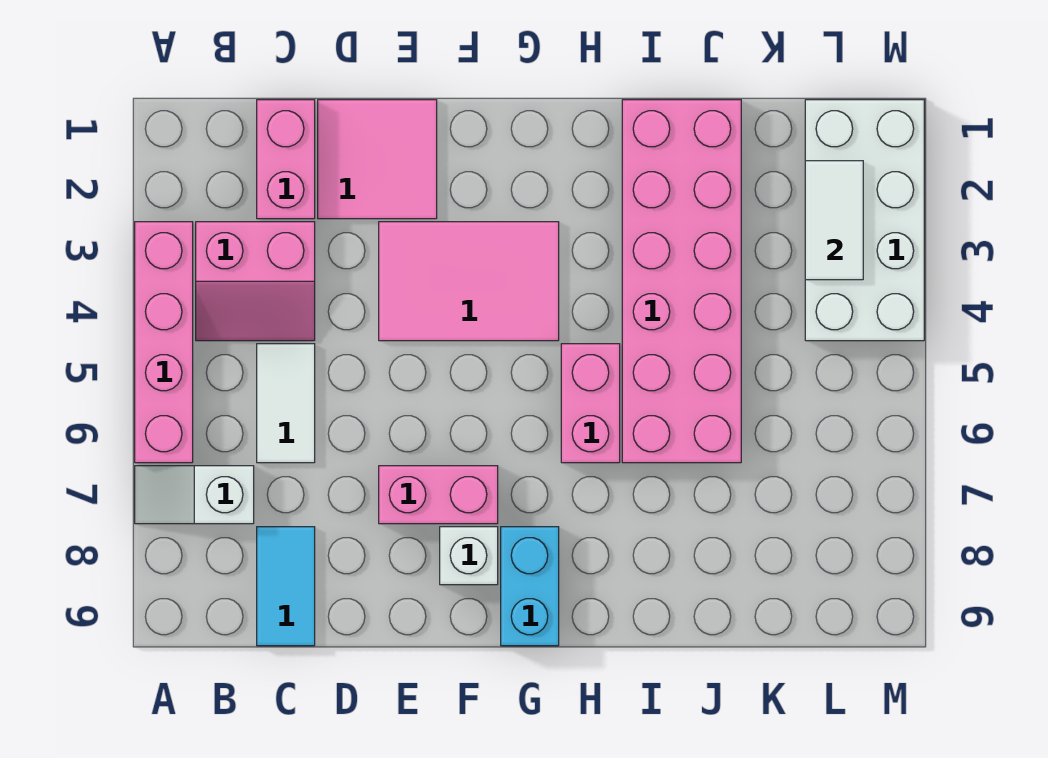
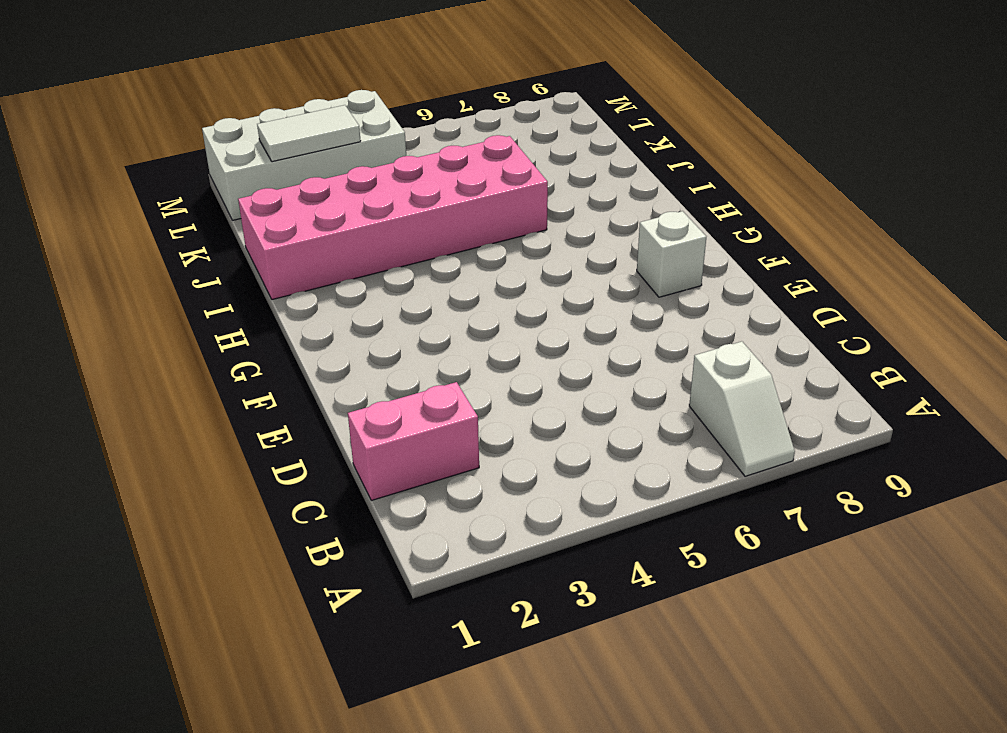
none -> pink 1x4 brick [135,222,193,463]
none -> pink 2x2 slope [196,222,315,341]
none -> white 1x2 tile [257,344,315,463]

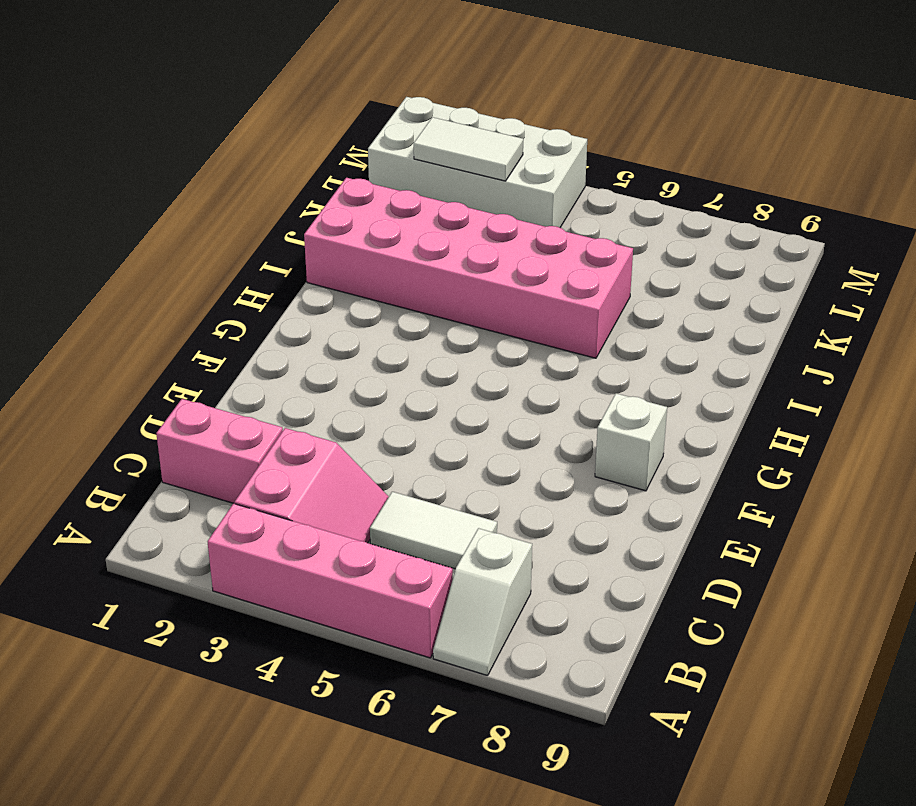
none -> cyan 1x2 tile [257,527,315,646]
none -> pink 2x2 tile [318,100,437,219]
none -> pink 2x3 tile [379,222,559,341]

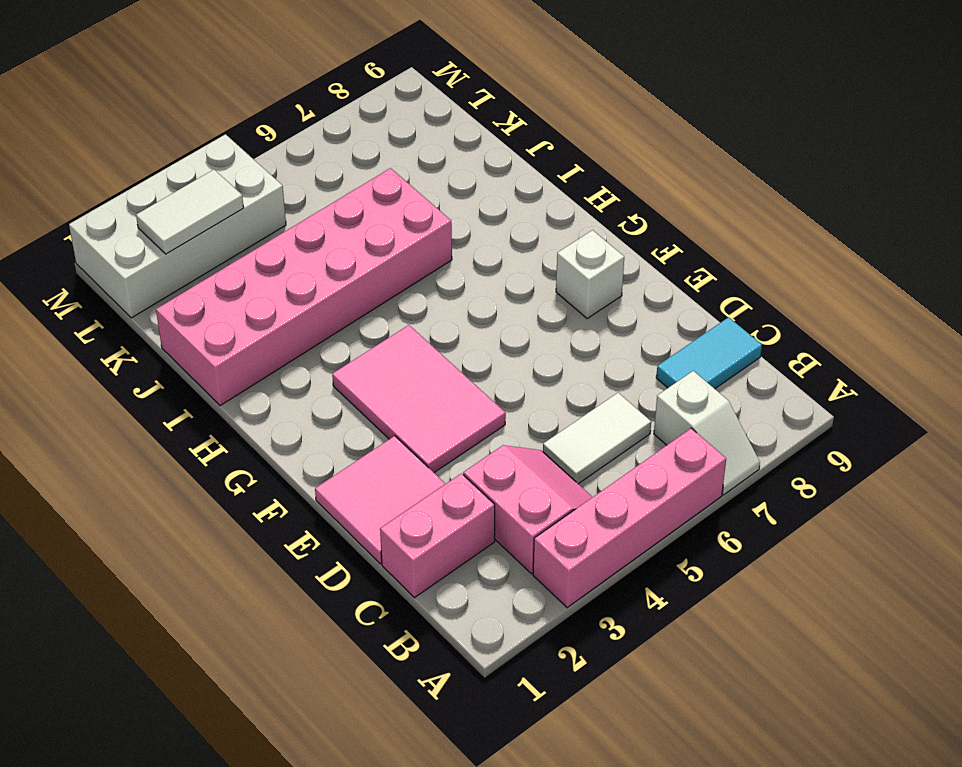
none -> pink 1x2 brick [379,466,498,524]
none -> cyan 1x2 brick [501,527,559,646]
none -> pink 1x2 brick [561,344,620,463]

